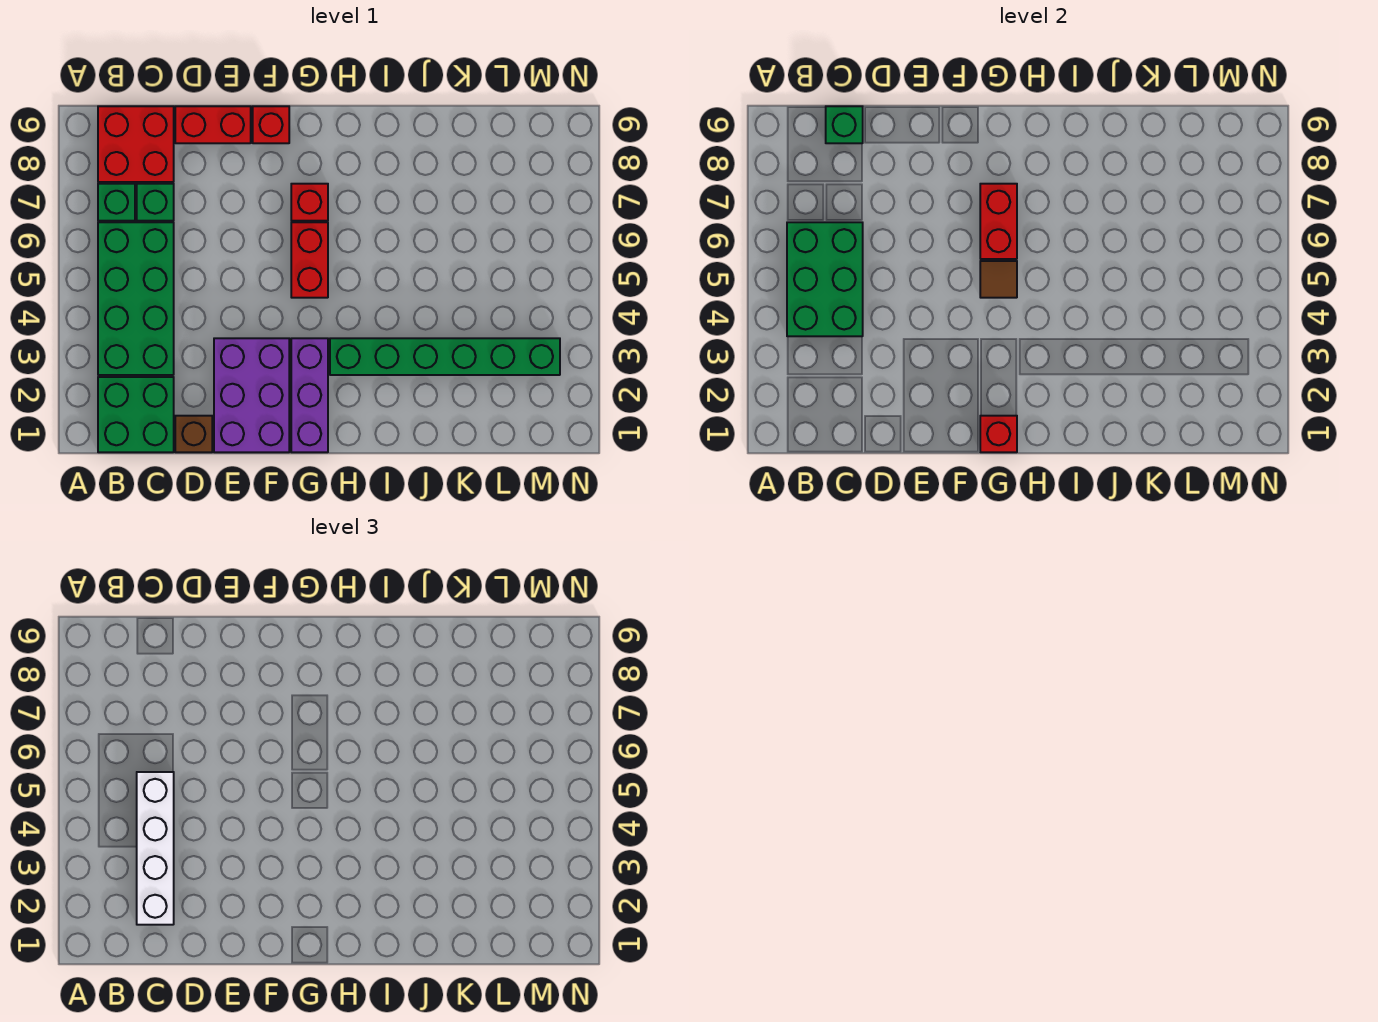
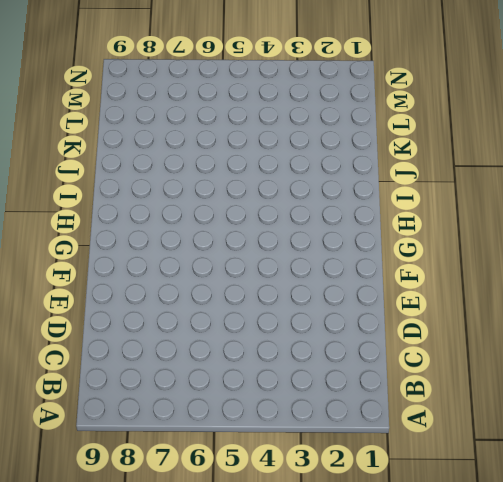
none -> green 2x2 brick [98,377,174,452]
none -> green 2x4 brick [98,222,174,375]
none -> green 1x1 brick [98,184,135,221]

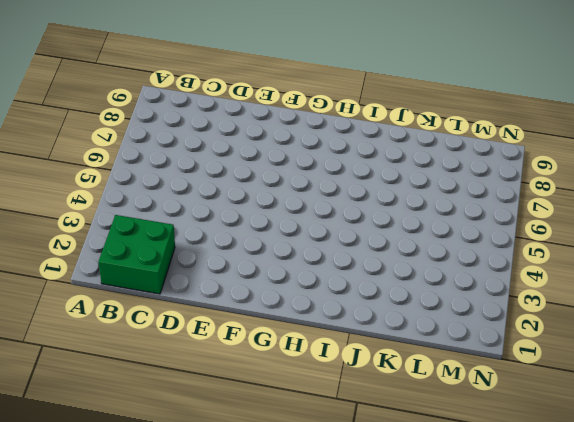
none -> green 2x4 brick [98,222,174,375]
none -> green 1x1 brick [98,184,135,221]
none -> red 2x2 brick [98,106,174,182]

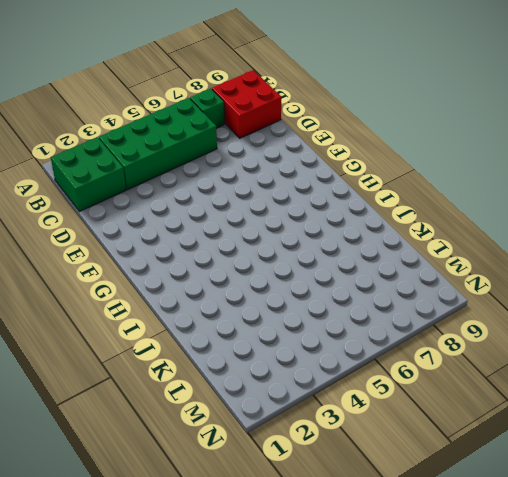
none -> green 1x1 brick [137,184,174,221]
none -> brown 1x1 brick [175,416,212,452]
none -> red 1x2 brick [175,106,251,143]

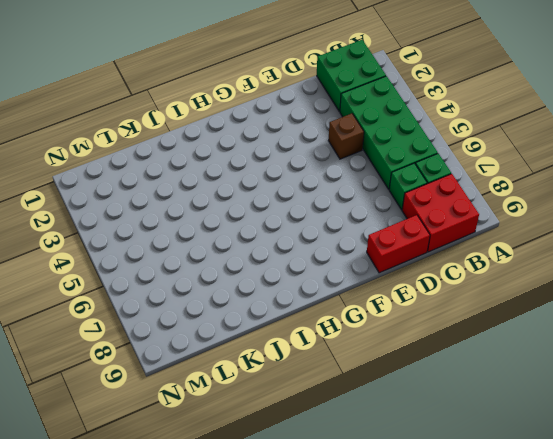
brown 1x1 brick [328,114,364,159] -> brown 1x1 brick moved to [175,416,212,452]
none -> purple 2x3 brick [214,338,289,452]
none -> red 1x1 brick [253,106,289,143]
none -> purple 1x3 brick [291,338,328,452]

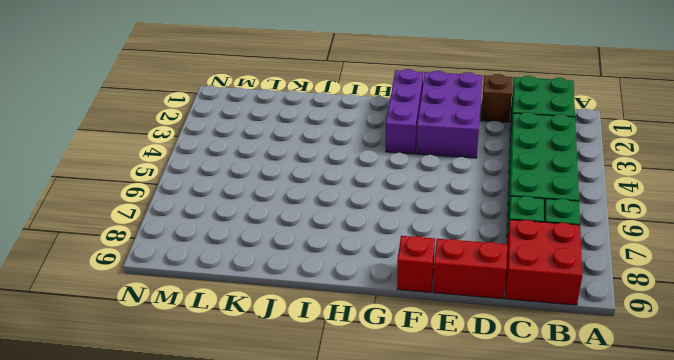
none -> red 1x2 brick [291,222,328,298]
none -> red 1x1 brick [291,184,328,221]
none -> green 1x6 brick [330,338,560,375]

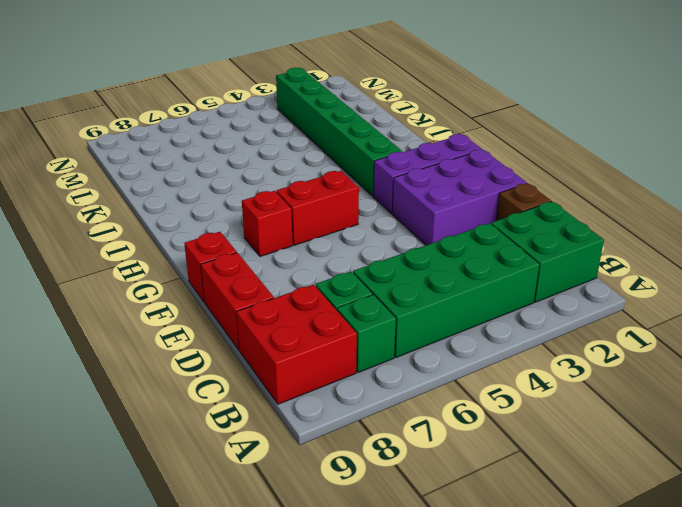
none -> green 2x3 brick [787,222,863,336]
none -> green 1x1 brick [826,106,863,143]
none -> red 1x1 brick [980,416,1017,452]

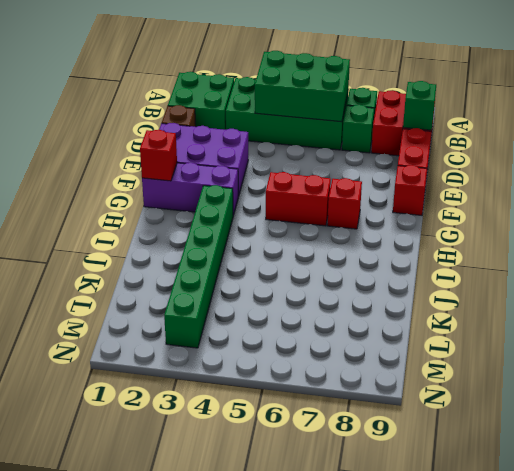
none -> brown 1x1 tile [980,261,1017,298]
none -> red 1x2 brick [980,184,1017,259]
none -> white 1x4 brick [137,772,174,925]

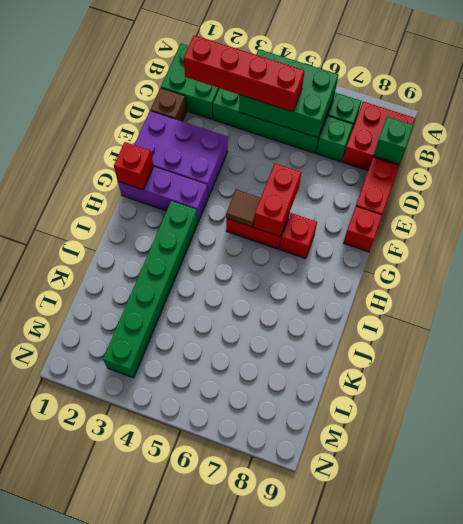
red 1x4 brick [184,35,305,112] -> white 1x4 brick [137,772,174,925]
red 1x2 brick [254,163,301,236] -> red 1x2 brick turned to [980,184,1017,259]

